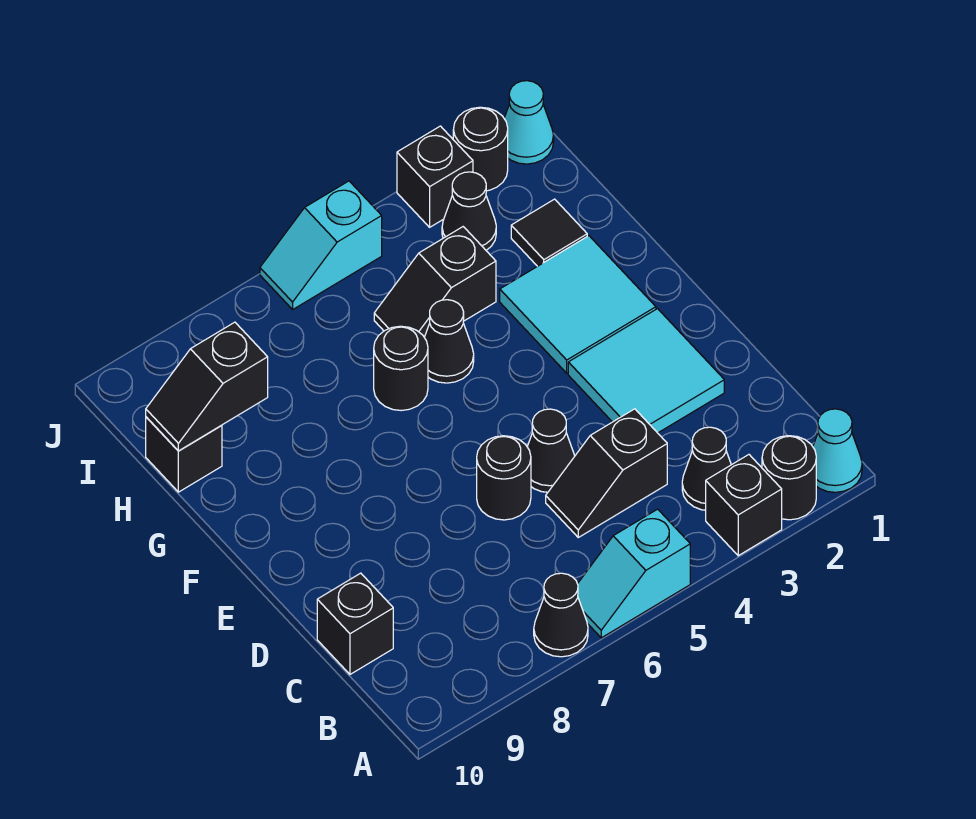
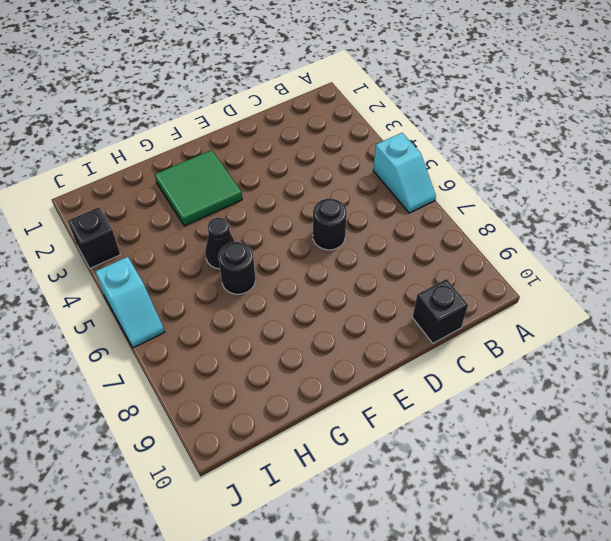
green 2x2 tile [155,150,242,226] -> cyan 2x2 tile [500,236,656,373]
none -> cyan 1x1 cone [813,409,862,492]
none -> black 1x1 round brick [762,436,816,520]
none -> black 1x1 brick [706,455,782,556]

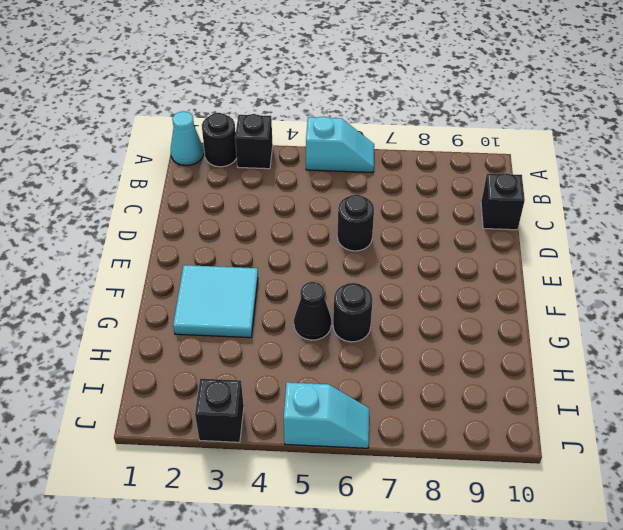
none -> black 1x1 cone [534,573,588,657]
none -> black 1x1 cone [682,427,731,510]
none -> black 1x2 slope [546,409,667,537]

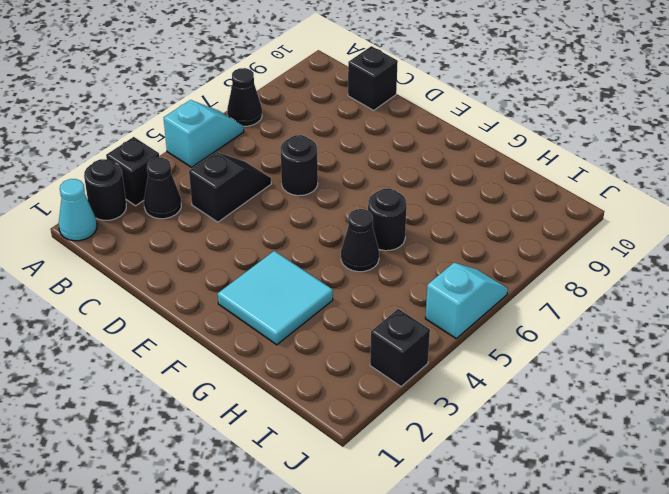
none -> cyan 2x2 tile [568,309,724,433]
none -> black 1x1 cone [527,409,575,492]
none -> black 1x1 tile [511,199,587,266]

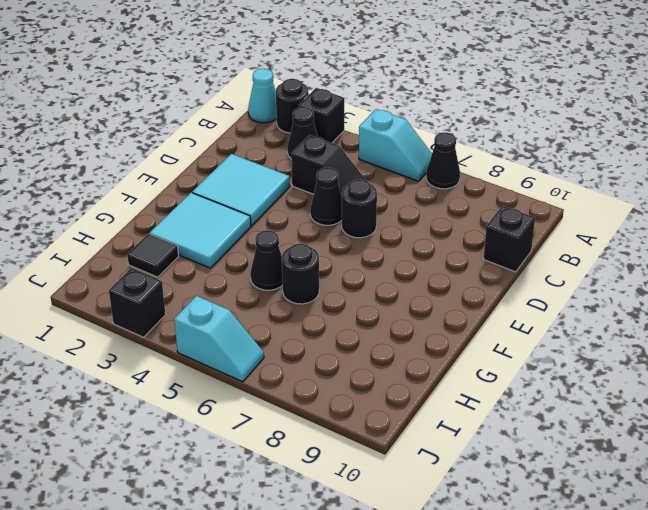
none -> black 1x2 slope [374,227,496,337]
none -> black 1x1 brick [146,417,222,492]
none -> black 1x1 cone [442,172,496,250]

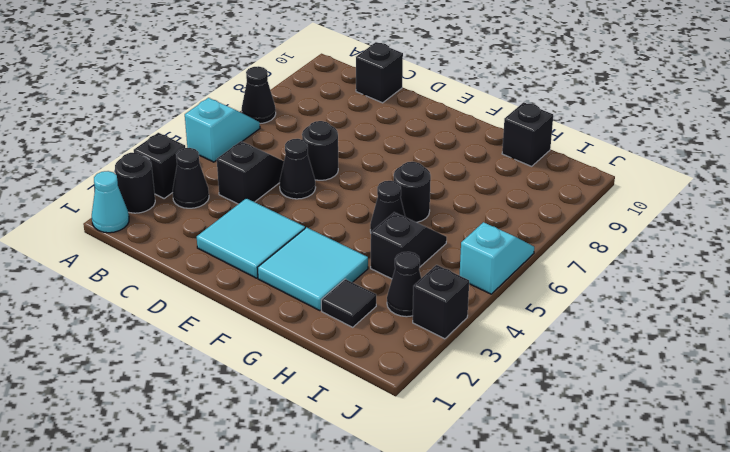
none -> cyan 1x1 cone [504,81,554,164]
none -> black 1x1 round brick [453,107,508,191]
none -> black 1x2 slope [146,322,268,451]

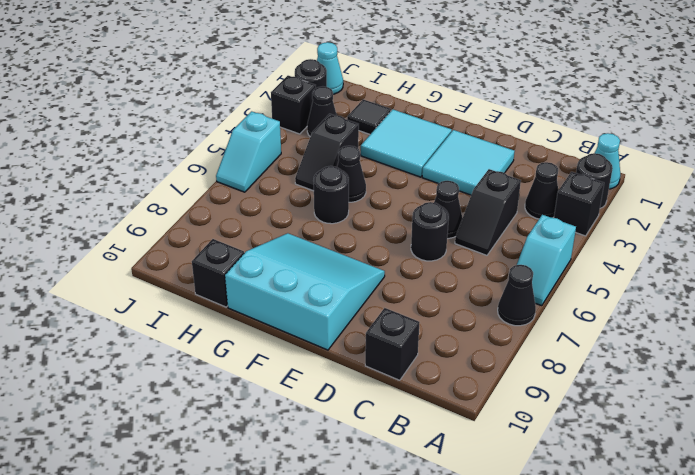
cyan 3x3 slope [225,233,385,350] -> none
none -> black 1x2 slope [146,322,268,451]

